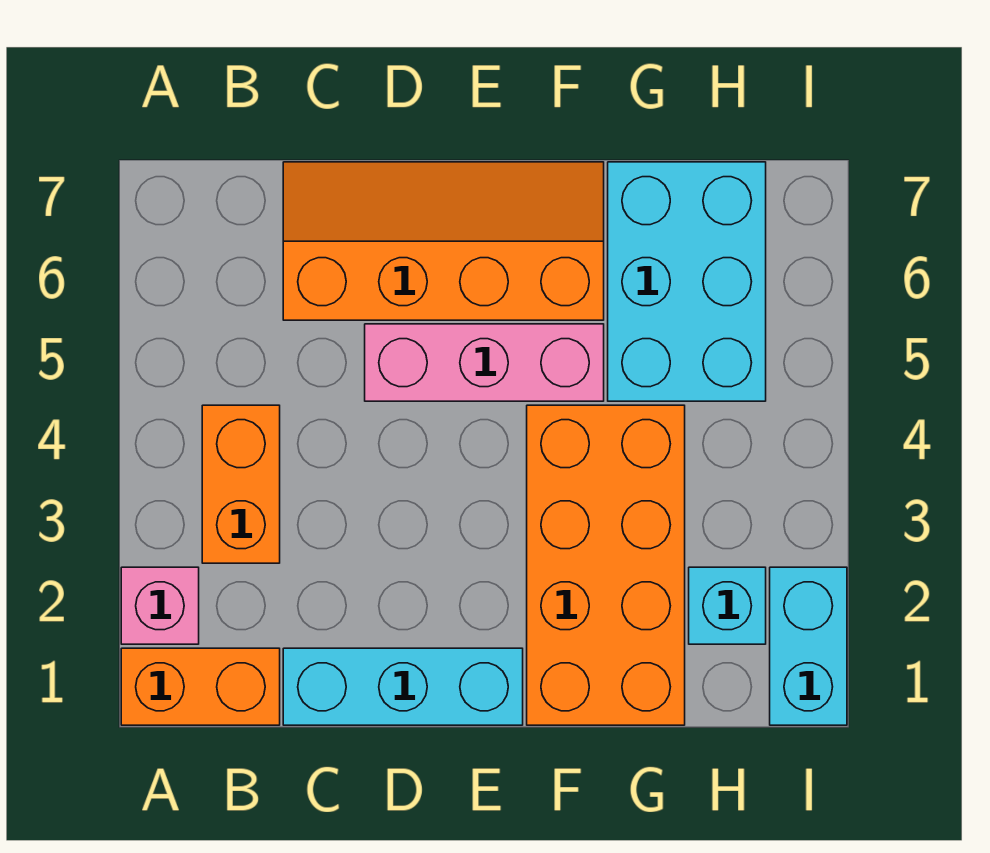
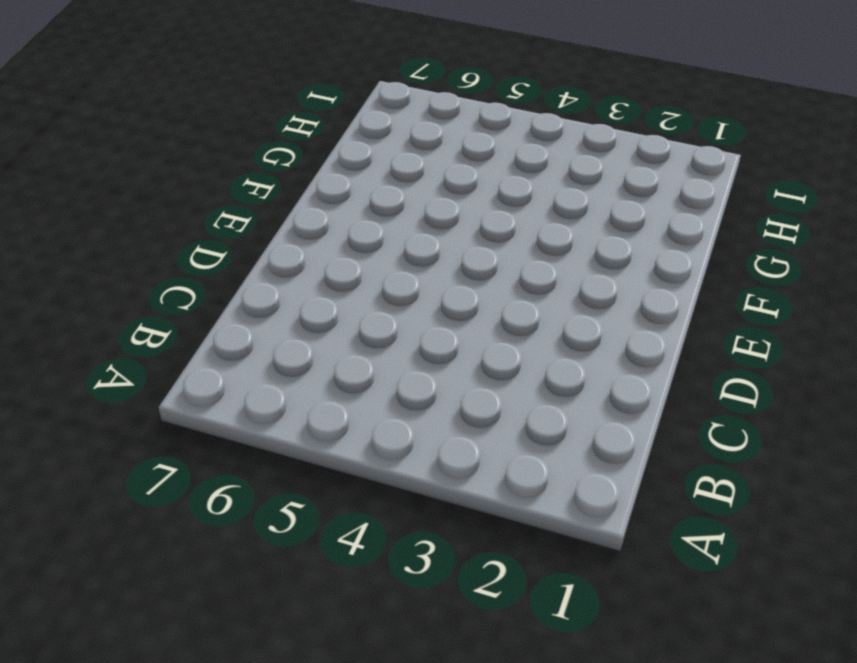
none -> orange 1x2 brick [121,648,280,725]
none -> pink 1x1 brick [121,567,199,644]

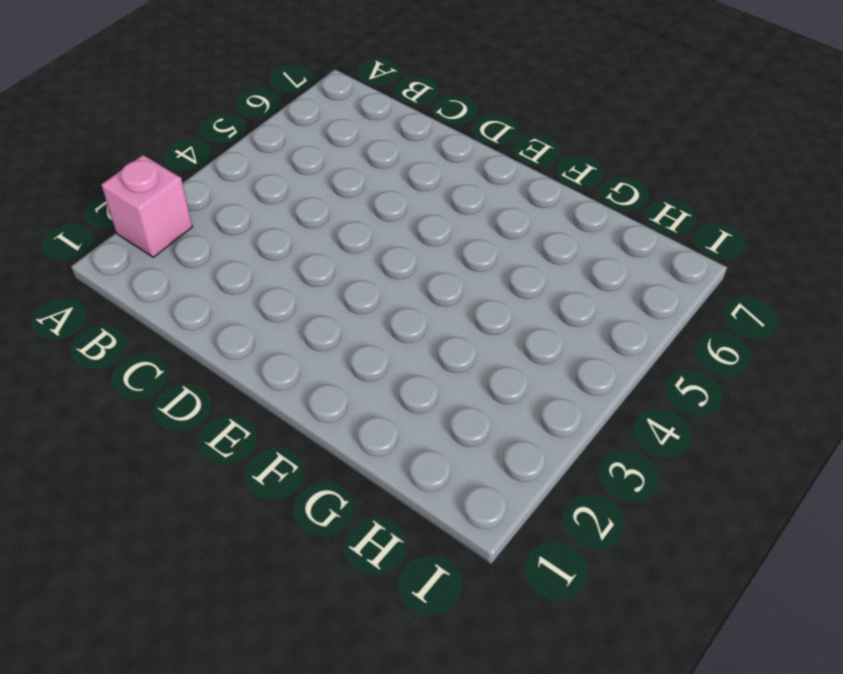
none -> orange 1x2 brick [121,648,280,725]
none -> orange 1x2 brick [202,405,280,563]

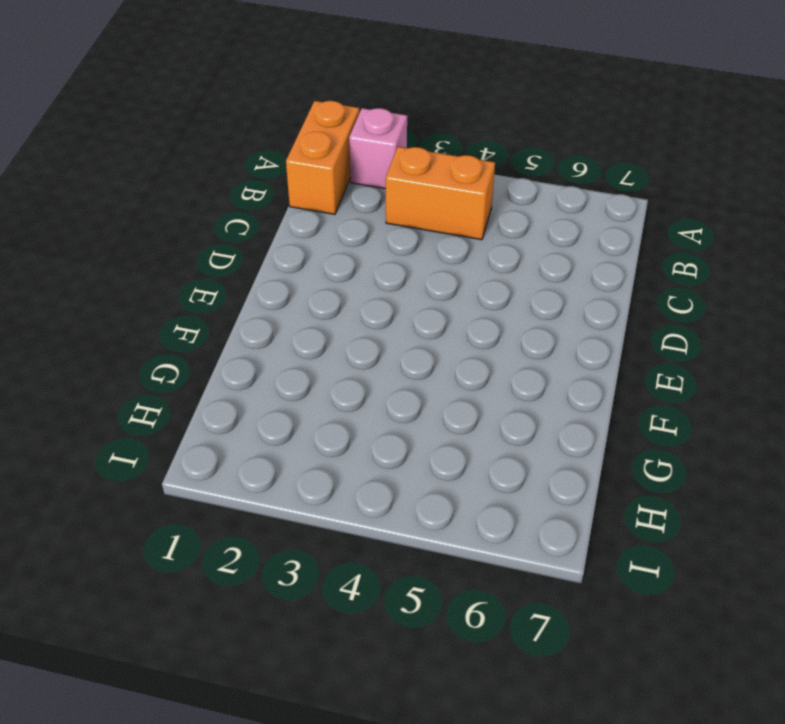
none -> cyan 1x3 brick [283,648,523,725]
none -> orange 2x4 slope [283,162,604,320]

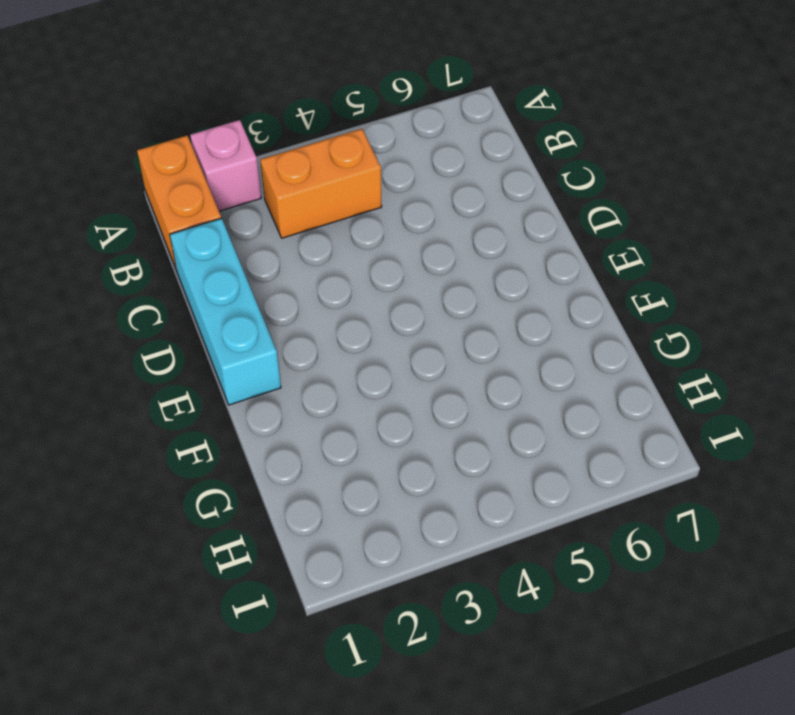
none -> orange 2x4 slope [283,162,604,320]
none -> pink 1x3 brick [365,324,604,401]

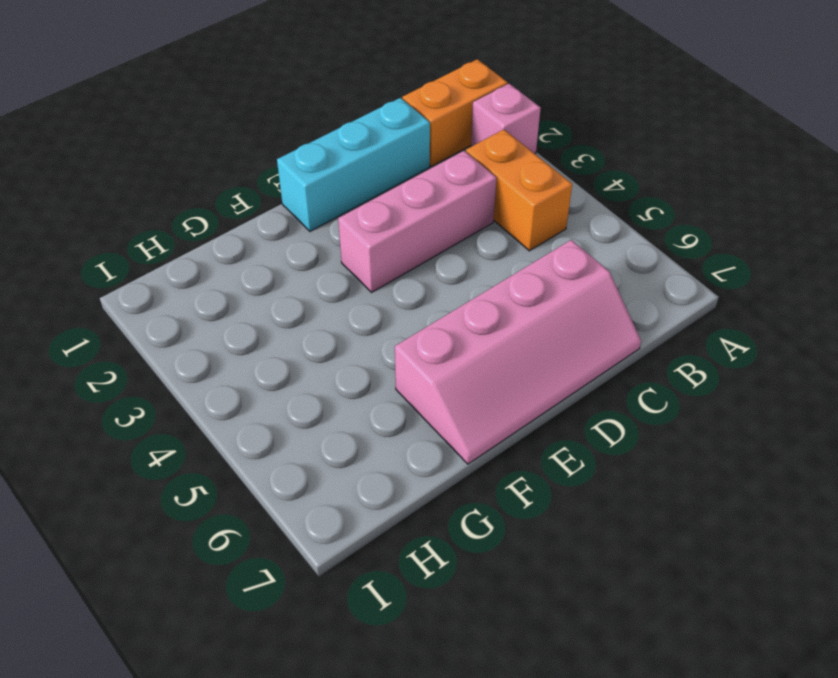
pink 1x3 brick [338,151,496,292] -> pink 1x3 brick moved to [365,324,604,401]
pink 2x4 slope [395,240,641,464] -> orange 2x4 slope [283,162,604,320]
none -> orange 2x4 brick [527,405,685,725]
none -> cyan 2x3 brick [608,162,766,401]

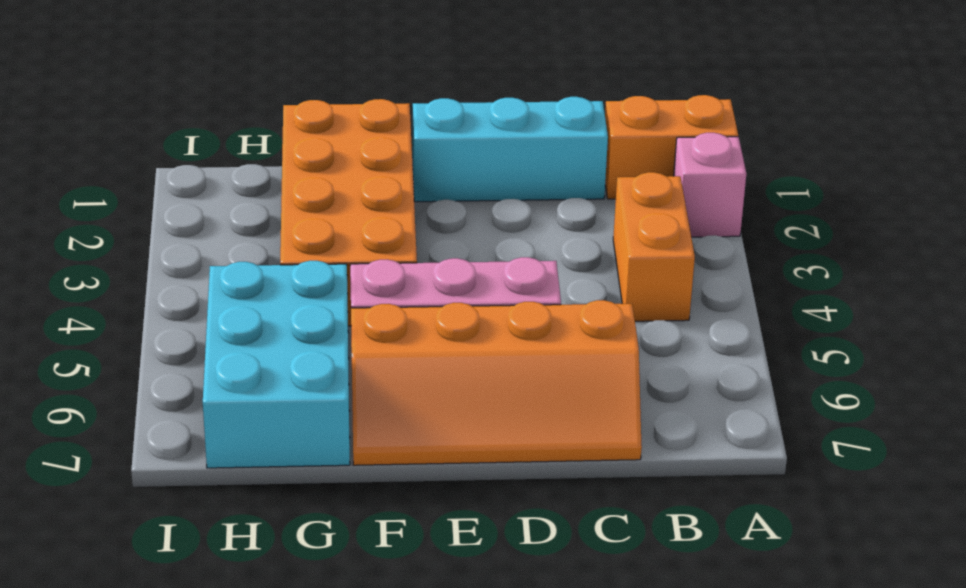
none -> cyan 1x1 brick [689,567,766,644]
none -> cyan 1x2 brick [770,567,847,725]

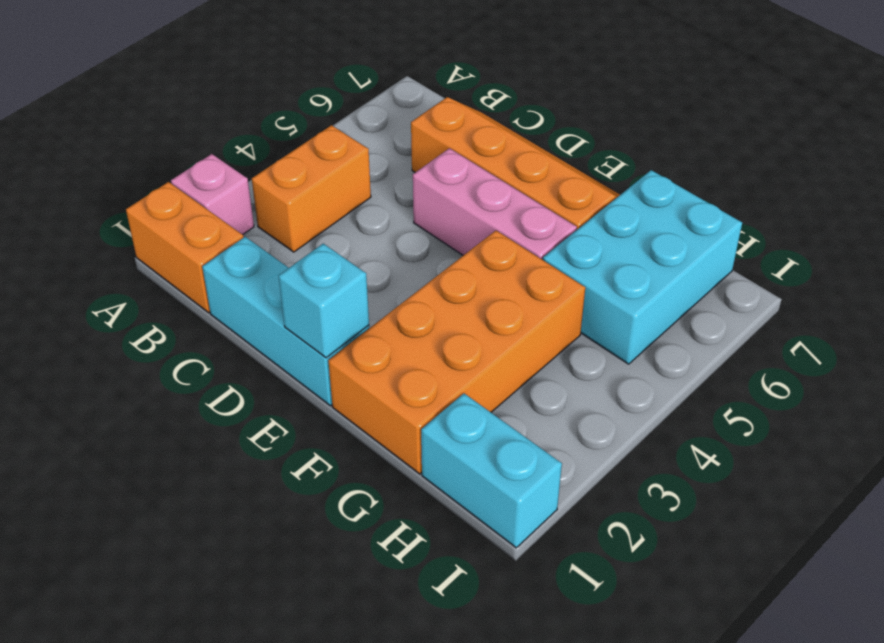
cyan 1x1 brick [279,244,369,358] -> cyan 1x1 brick moved to [689,567,766,644]
cyan 1x2 brick [421,394,562,548] -> cyan 1x2 brick turned to [770,567,847,725]

